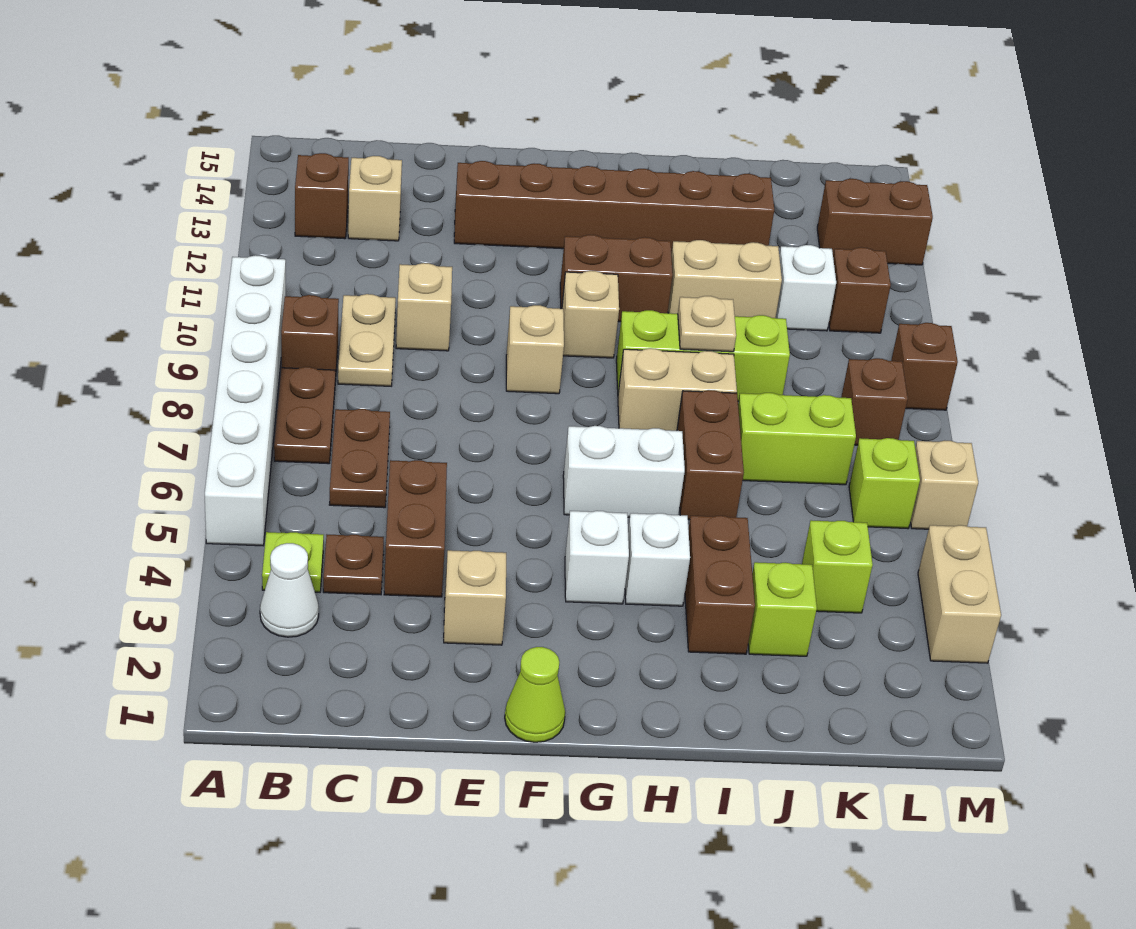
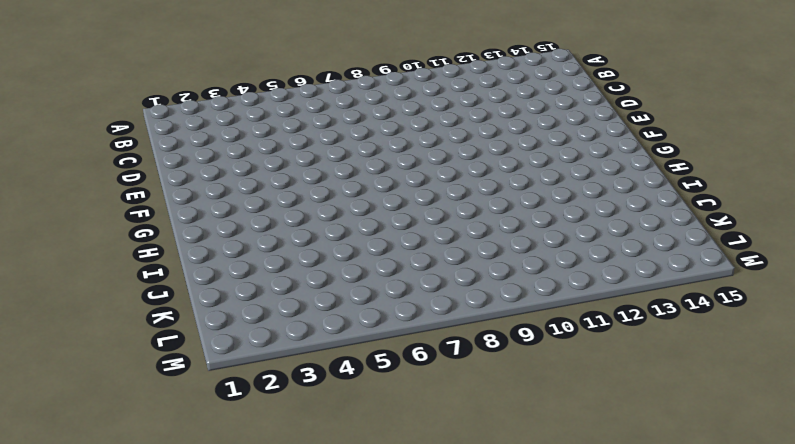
none -> white 1x6 brick [205,255,286,546]
none -> white 1x1 cone [260,543,319,637]
none -> lime 1x1 plate [262,532,324,592]
none -> brown 1x2 plate [274,367,335,464]

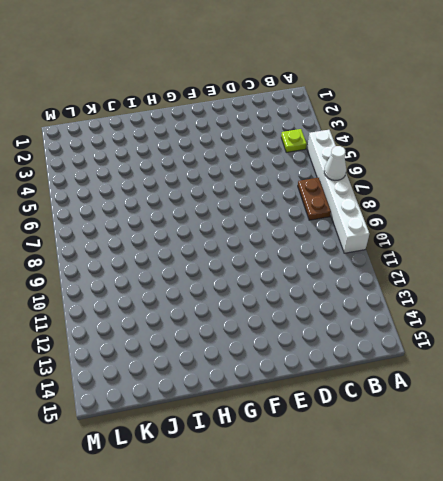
white 1x1 cone [324,146,346,180] -> white 1x1 cone moved to [260,543,319,637]
none -> brown 1x1 brick [281,295,339,381]
none -> brown 1x1 brick [295,153,349,239]
none -> brown 1x1 plate [323,535,384,595]
none -> brown 1x2 plate [329,409,390,508]

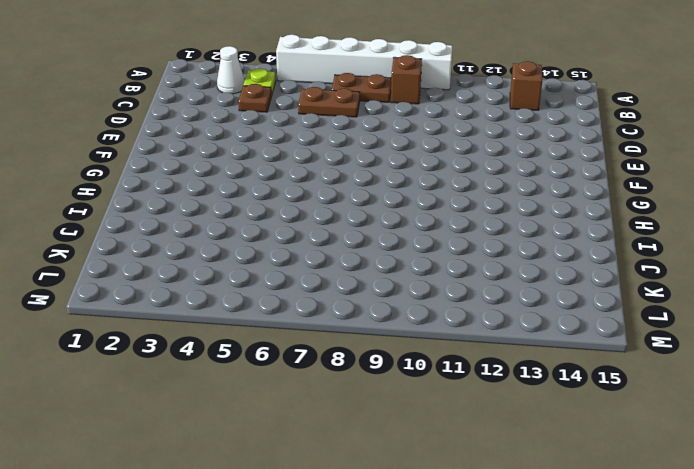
none -> tan 1x2 plate [338,294,396,386]
none -> tan 1x1 brick [348,156,402,241]
none -> brown 1x2 brick [384,460,447,597]
none -> tan 1x1 brick [396,263,452,351]

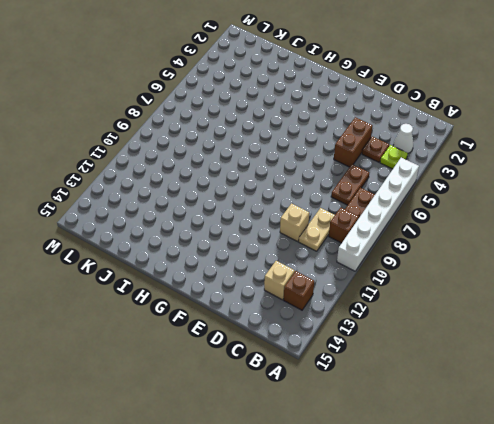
none -> tan 1x1 brick [444,550,506,645]
none -> brown 1x6 brick [454,161,774,253]
none -> lime 1x1 cone [505,647,565,742]
none -> tan 1x1 brick [506,305,564,394]

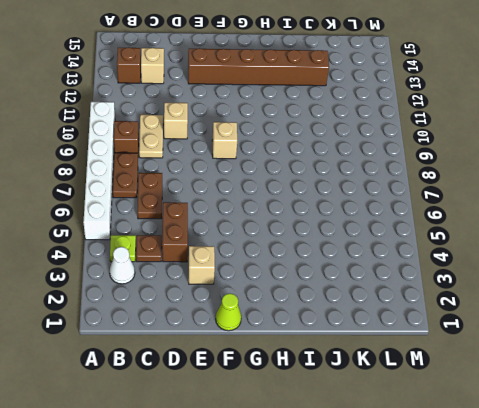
none -> white 1x1 brick [565,511,629,604]
none -> white 1x2 brick [563,426,685,517]
none -> tan 1x1 brick [562,271,619,358]
none -> brown 1x2 brick [560,235,673,322]

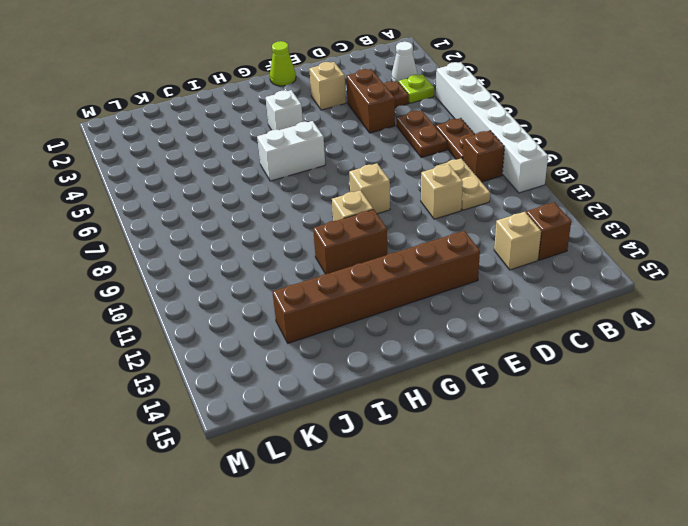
none -> white 1x1 brick [625,513,690,606]
none -> tan 1x2 brick [618,348,737,431]
none -> lime 1x3 brick [616,310,790,401]
none -> brown 1x2 brick [685,516,755,654]

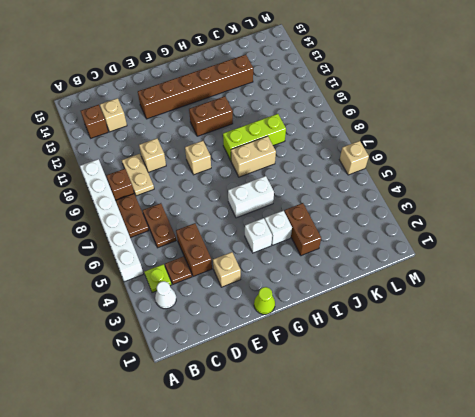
none -> tan 1x1 brick [562,271,619,358]
none -> brown 1x2 brick [677,390,744,520]
none -> tan 1x2 brick [668,240,782,318]
none -> lime 1x1 brick [748,562,817,656]

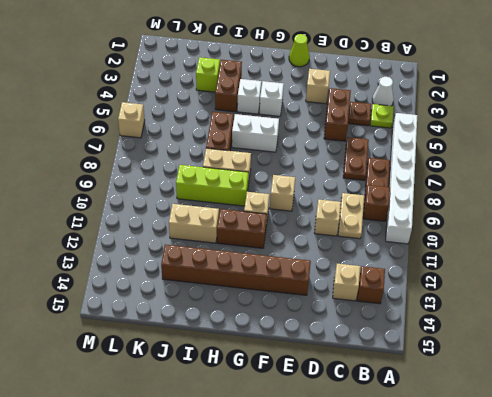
none -> lime 1x2 brick [738,393,856,485]
none -> lime 1x1 brick [802,520,873,613]
none -> white 1x1 brick [776,245,836,331]
none -> lime 1x1 brick [849,438,920,529]

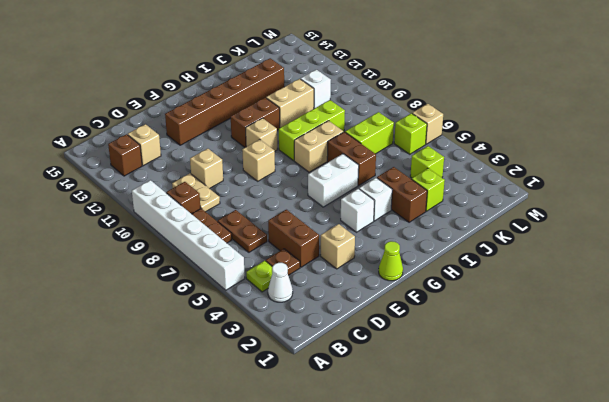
none -> brown 1x1 brick [841,358,908,445]
none -> brown 1x1 brick [829,247,891,333]
none -> brown 1x2 brick [817,179,933,265]
none -> tan 1x2 brick [918,525,1001,663]

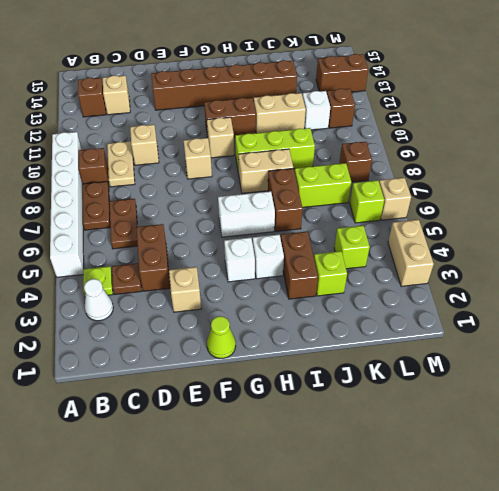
none -> brown 1x1 brick [891,323,958,410]
none -> tan 1x1 plate [678,296,736,352]

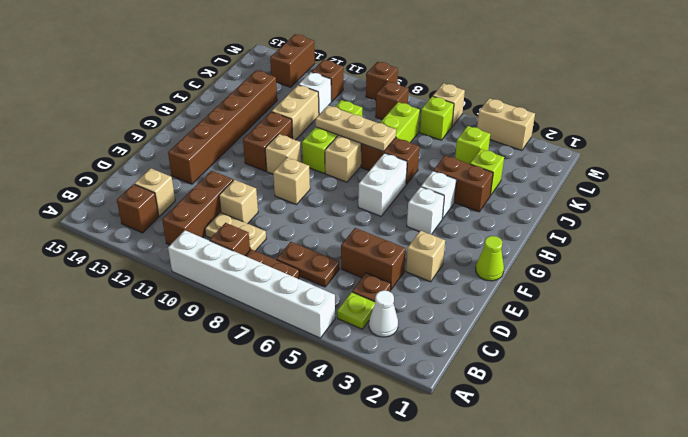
brown 1x3 brick [162,171,233,245] -> none
tan 1x3 plate [316,105,396,152] -> tan 1x1 plate [678,296,736,352]

